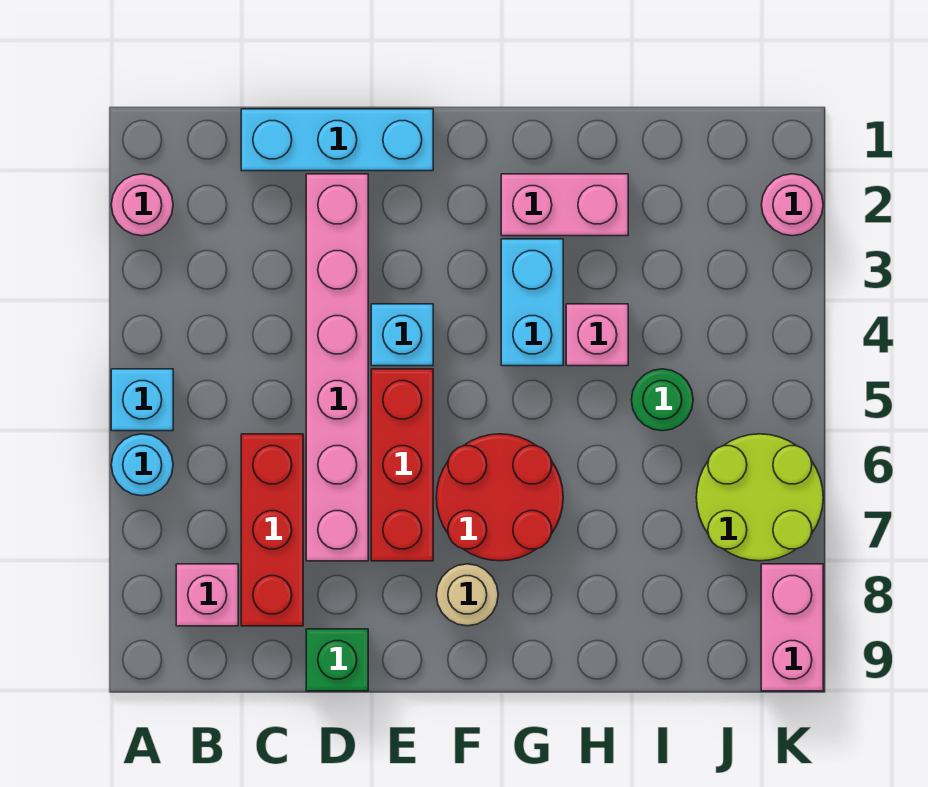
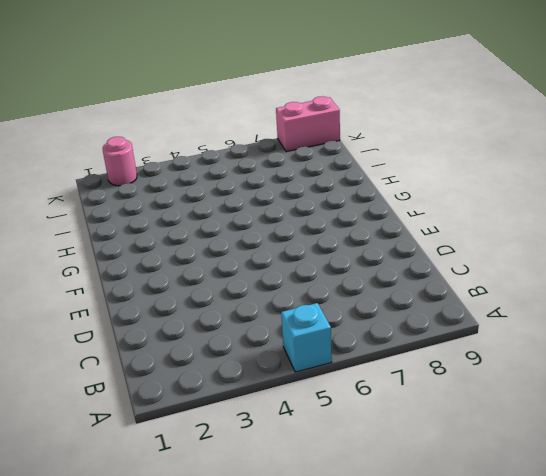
none -> pink 1x1 round brick [111,174,173,236]
none -> cyan 1x1 round brick [111,434,173,496]
none -> pink 1x1 brick [176,564,238,626]

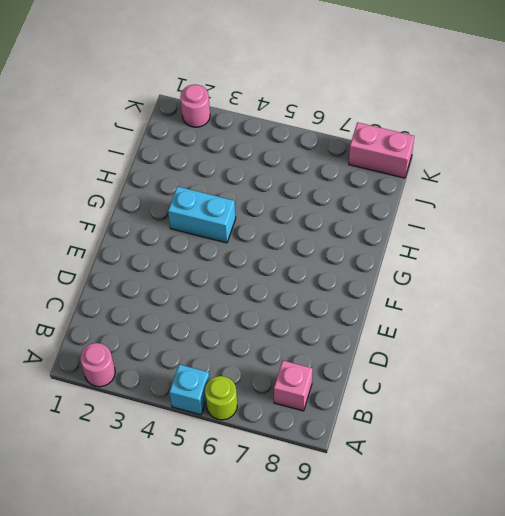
lime 1x1 round brick [205,376,237,420] -> cyan 1x1 round brick [111,434,173,496]
none -> cyan 1x3 brick [241,109,433,171]
none -> red 1x3 brick [241,434,303,626]
none -> pink 1x6 brick [306,174,368,561]

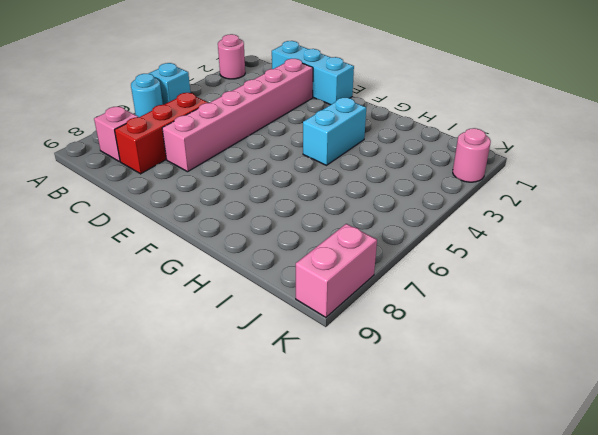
none -> green 1x1 brick [306,629,368,691]
none -> cyan 1x1 brick [371,304,433,366]
none -> red 1x3 brick [371,369,433,561]

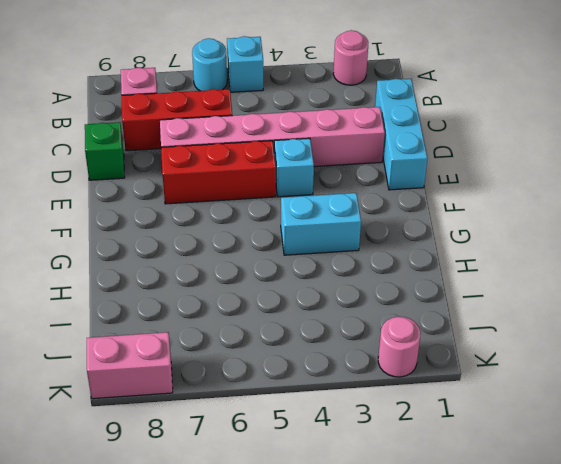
none -> red 2x2 round brick [436,434,563,561]
none -> tan 1x1 round brick [436,564,498,626]
none -> pink 1x2 brick [501,174,628,236]

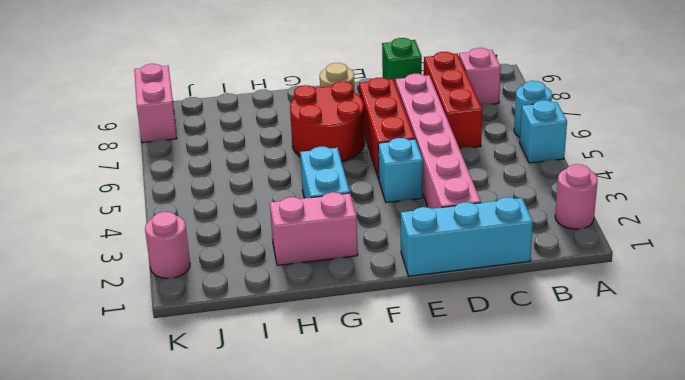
none -> pink 1x1 brick [566,304,628,366]
none -> green 1x1 round brick [631,369,693,431]
none -> lime 2x2 round brick [696,434,823,561]

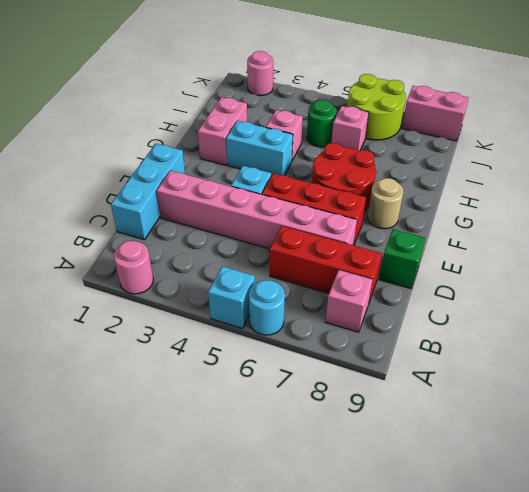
pink 1x1 brick [331,106,369,151] -> none

